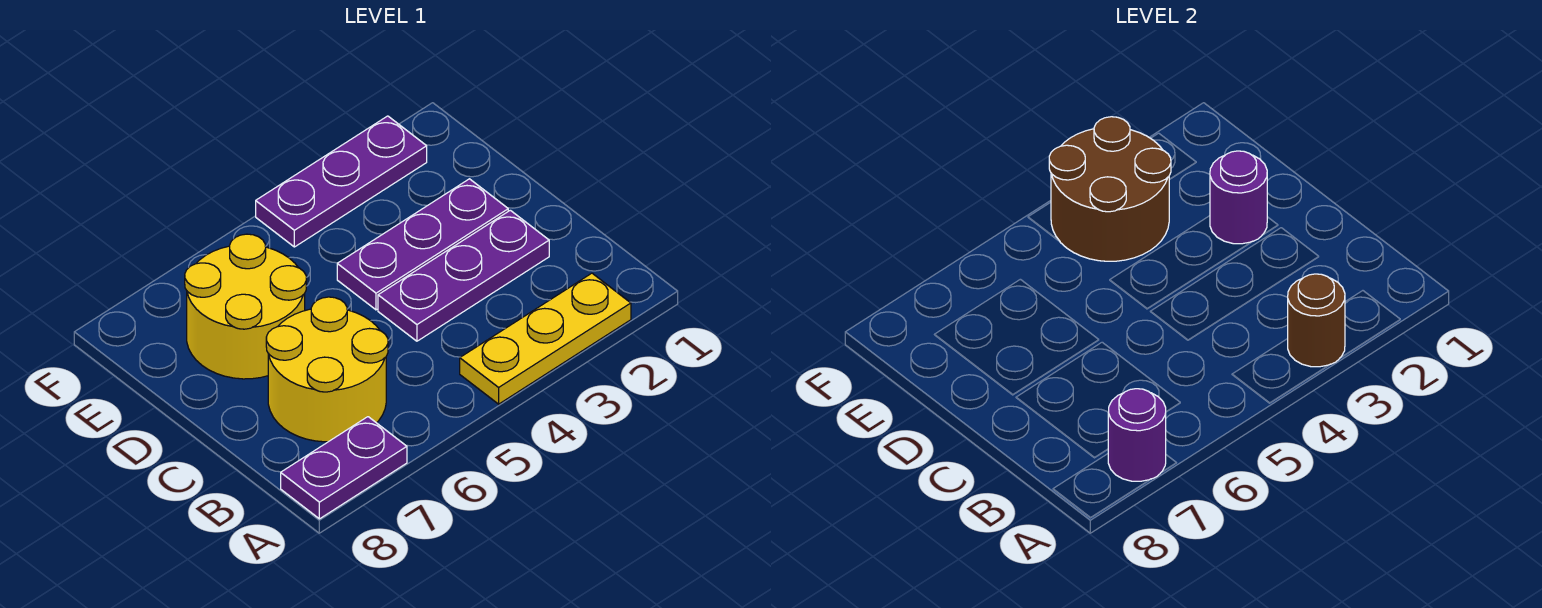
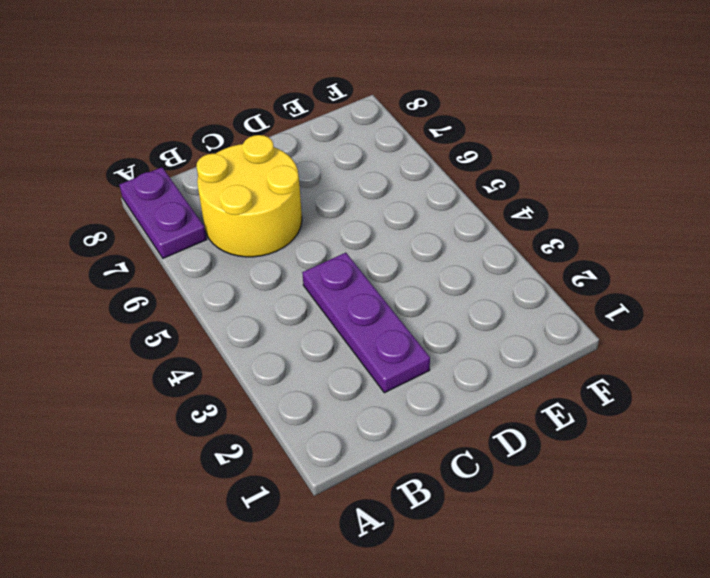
none -> yellow 1x3 plate [460,273,631,404]
none -> purple 1x3 plate [337,179,508,310]

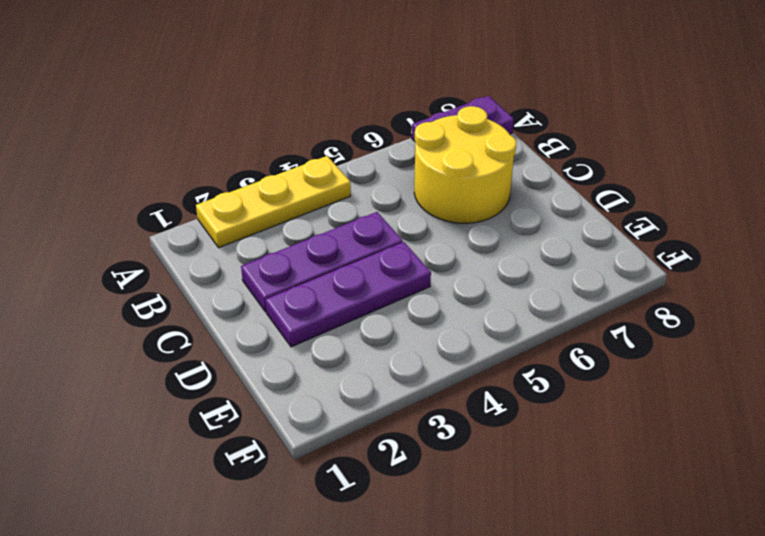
none -> yellow 2x2 round brick [185,234,306,379]
none -> purple 1x3 plate [256,116,427,247]

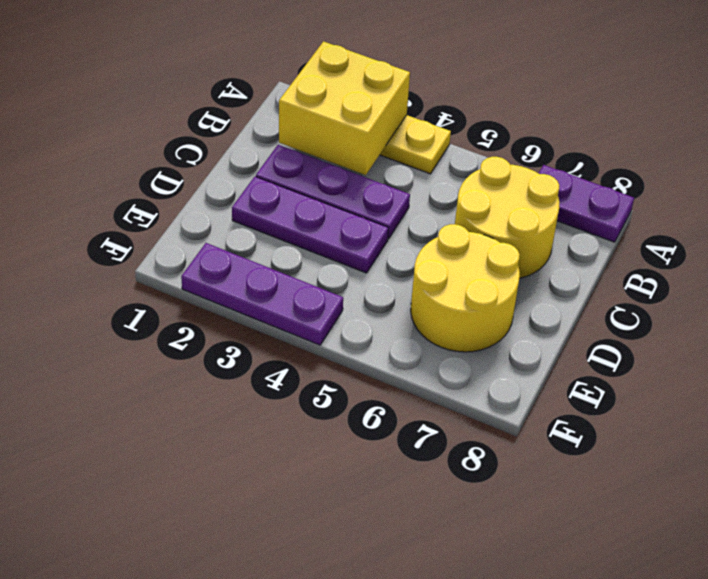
yellow 2x2 brick [279,41,410,175] -> brown 1x1 round brick [1288,274,1345,367]
none -> purple 1x1 round brick [1108,389,1166,481]
none -> purple 1x1 round brick [1210,151,1267,244]

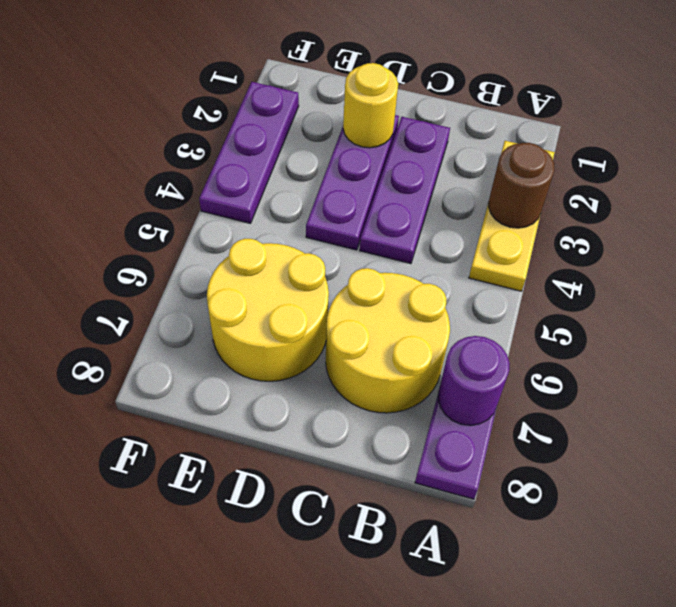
yellow 1x1 round brick [343,63,398,148] -> purple 1x1 round brick [1210,151,1267,244]
none -> brown 2x2 round brick [1049,117,1171,261]

